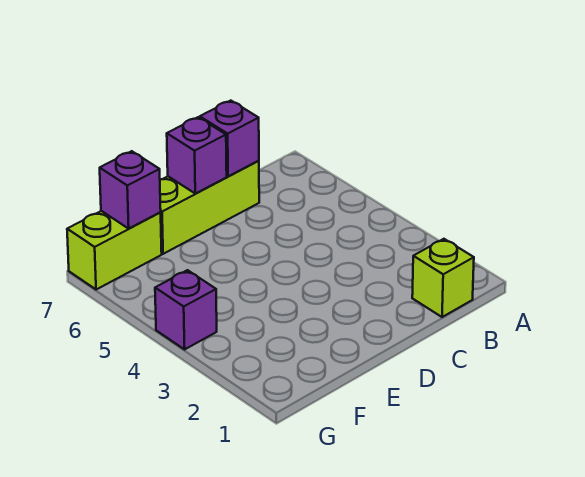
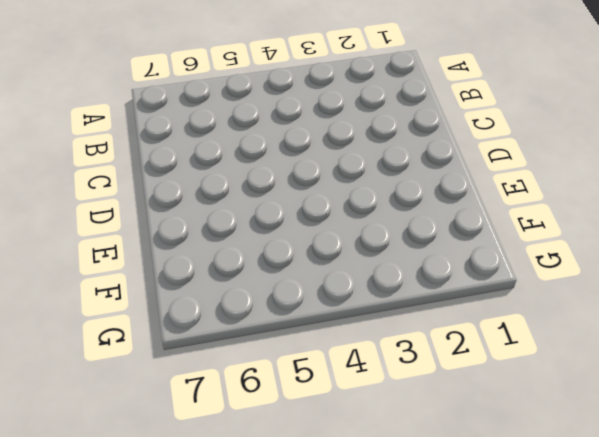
none -> lime 1x1 brick [412,239,474,317]
none -> lime 1x3 brick [160,161,259,254]

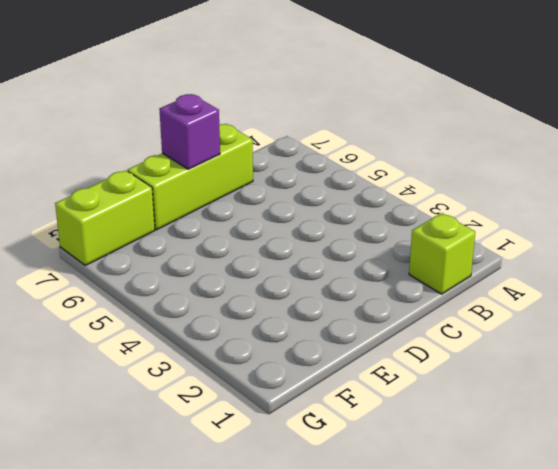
none -> purple 1x1 brick [155,270,217,349]
none -> purple 1x1 brick [200,101,259,177]

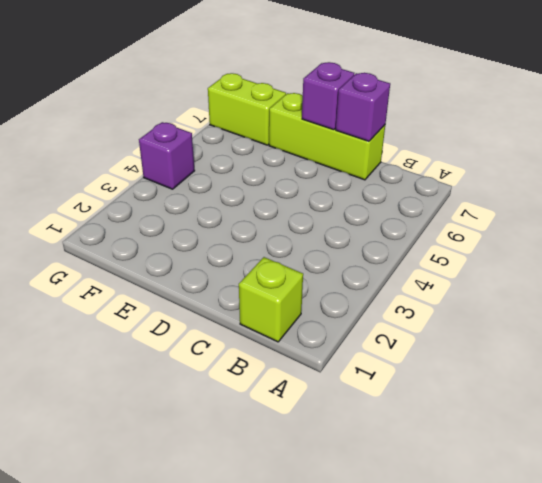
none -> purple 1x1 brick [100,151,161,229]

